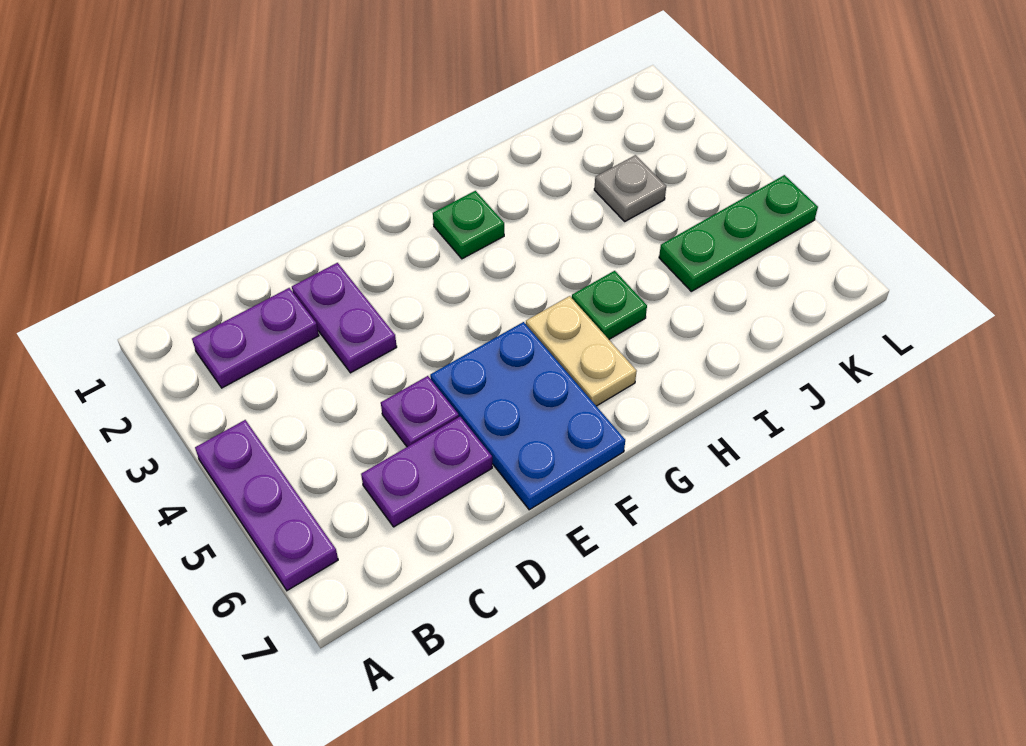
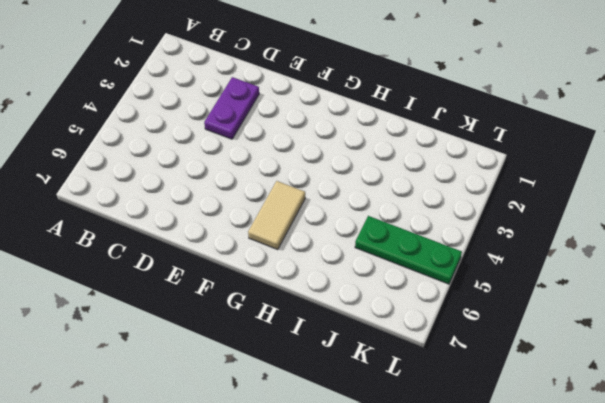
tan 1x2 tile [248,181,305,249] -> tan 1x2 plate [526,296,637,406]
none -> purple 1x3 plate [195,420,338,591]
none -> purple 1x2 plate [192,288,319,388]

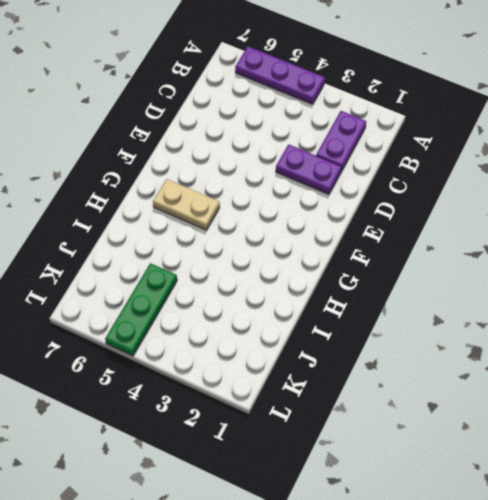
none -> purple 1x2 plate [361,417,492,527]
none -> purple 1x1 plate [381,376,459,447]

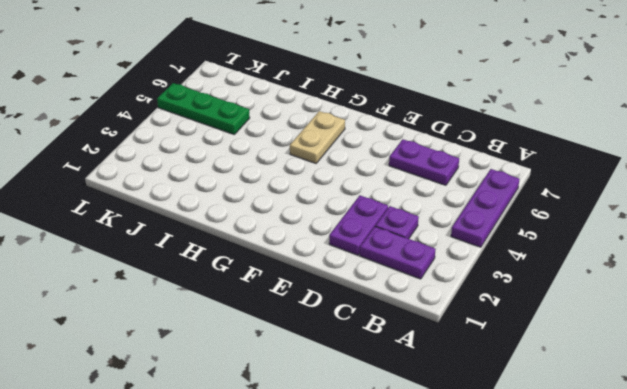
purple 1x1 plate [375,206,419,239] -> purple 1x1 plate moved to [381,376,459,447]
none -> blue 2x3 plate [430,322,625,510]
none -> green 1x1 plate [433,191,504,259]

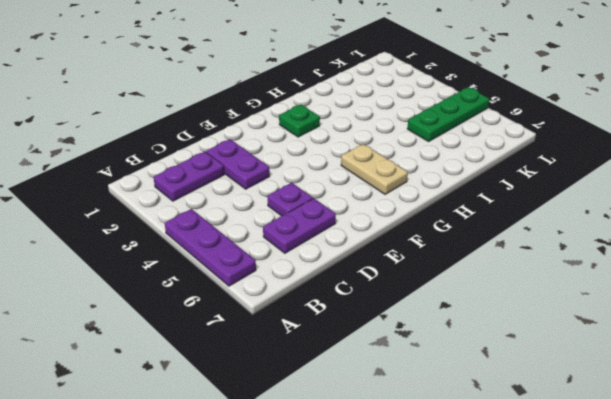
none -> blue 2x3 plate [430,322,625,510]
none -> green 1x1 plate [572,271,647,339]

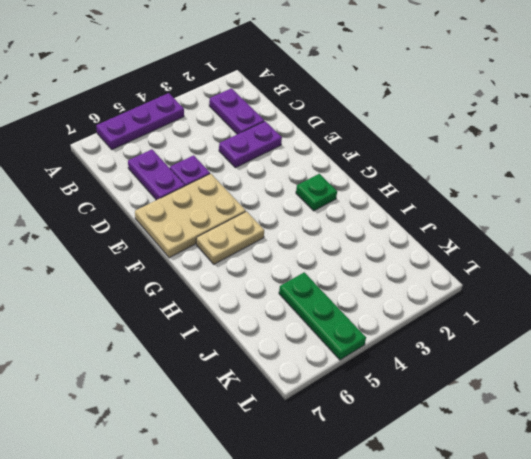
tan 2x3 plate [135,174,246,258] -> blue 2x3 plate [430,322,625,510]
none -> green 1x1 plate [572,271,647,339]
none -> grey 1x1 plate [594,155,666,221]

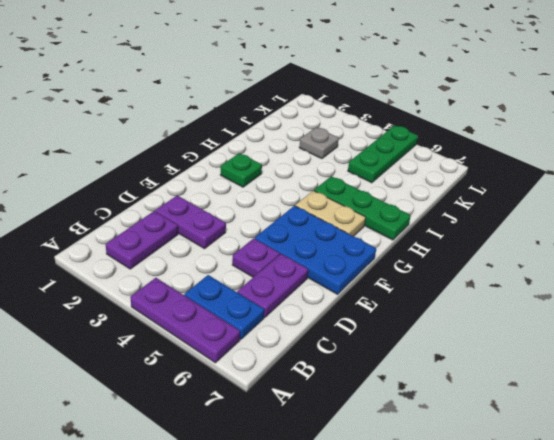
blue 1x2 plate [184,275,264,340] -> none
green 1x3 plate [314,176,411,240] -> green 1x1 plate [572,271,647,339]

